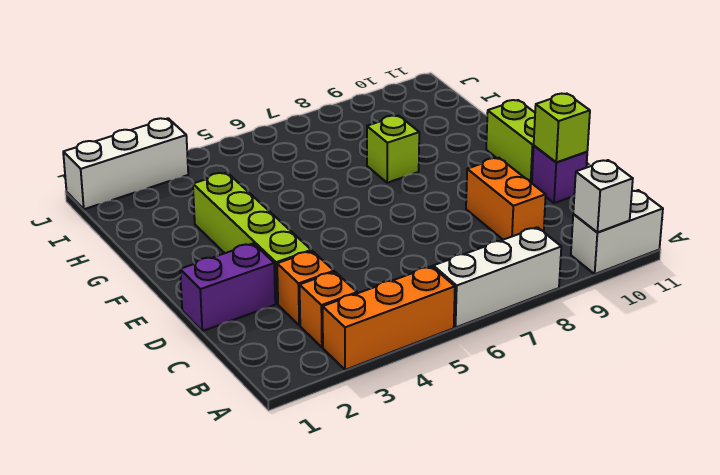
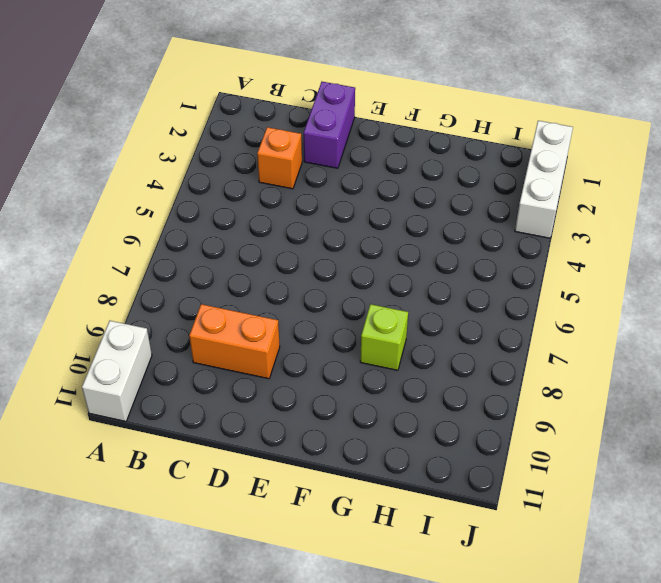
none -> orange 1x3 brick [323,266,455,370]
none -> white 1x3 brick [433,227,561,327]
none -> orange 1x1 brick [300,272,357,347]

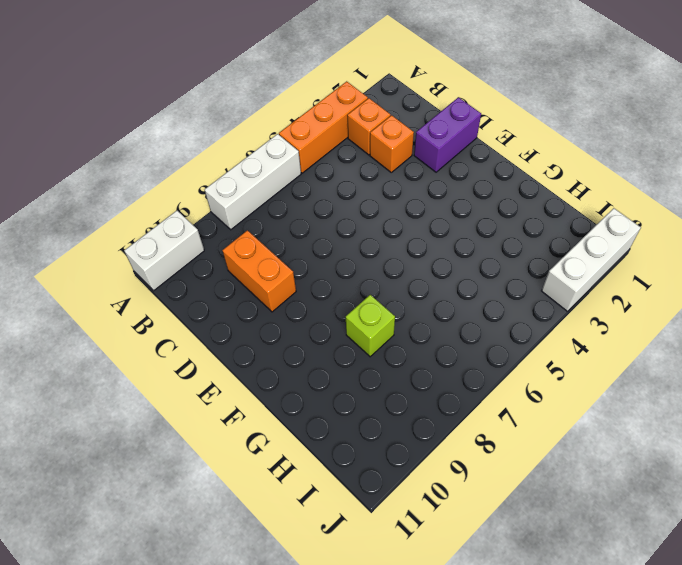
none -> lime 1x4 brick [193,173,311,304]
none -> purple 1x1 brick [532,146,587,203]
none -> lime 1x2 brick [486,100,535,183]

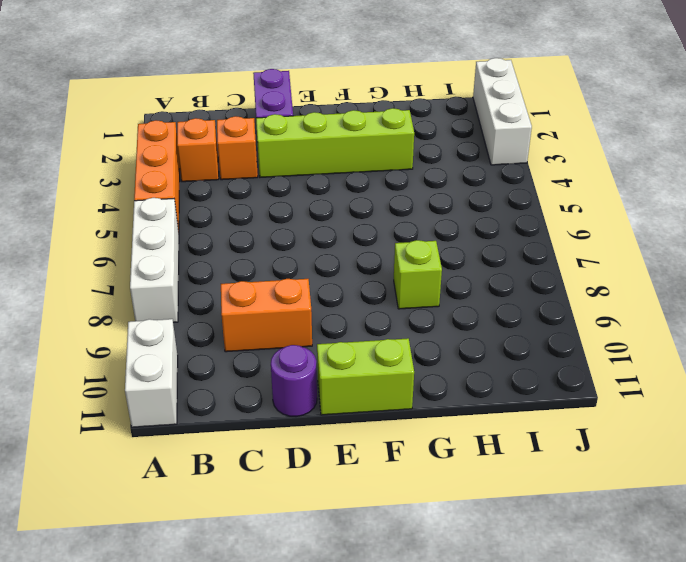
purple 1x1 round brick [271,345,317,417] -> purple 1x1 brick [532,146,587,203]
none -> white 1x1 brick [573,160,633,232]
none -> lime 1x1 brick [534,94,590,162]

